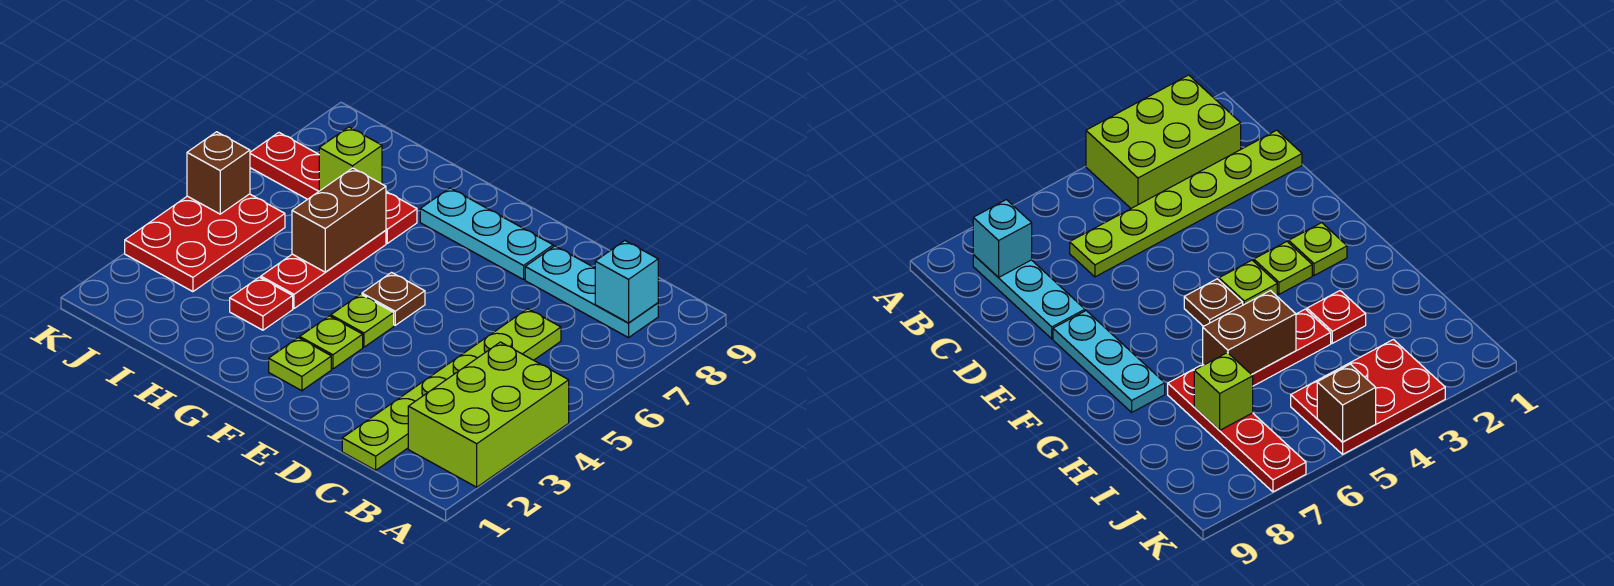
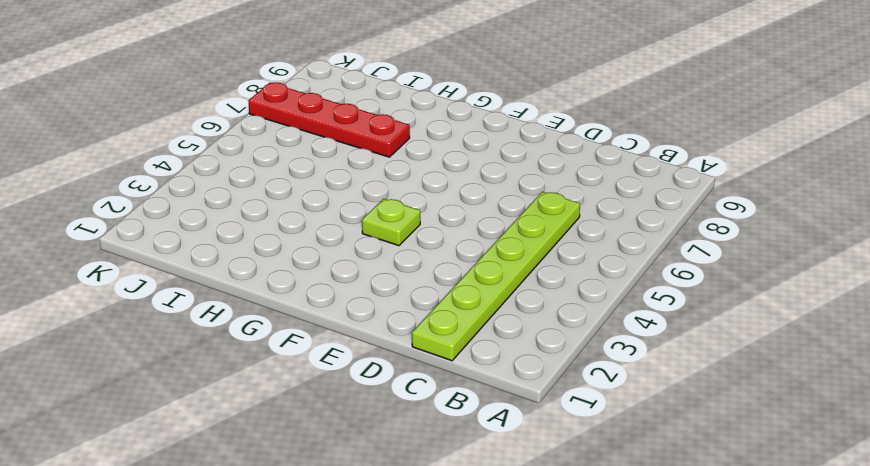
none -> lime 2x3 brick [408,342,569,487]
none -> cyan 1x3 plate [525,246,658,338]
none -> cyan 1x3 plate [420,188,553,280]

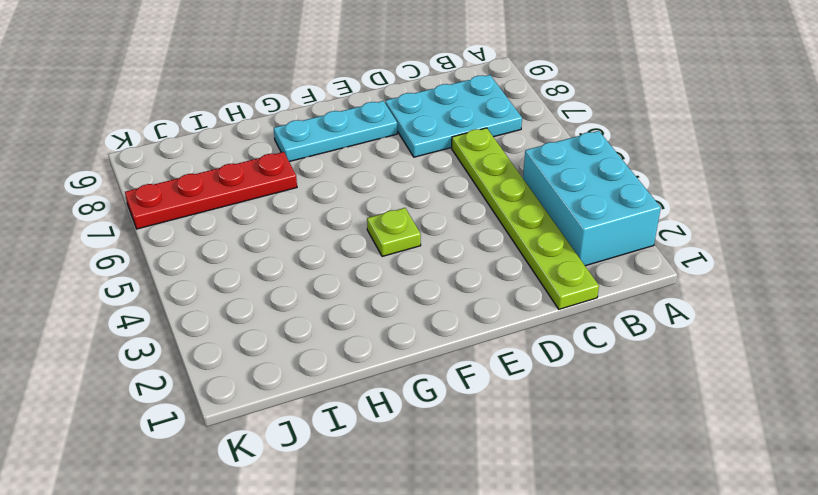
cyan 2x3 brick [523,131,661,266] -> lime 2x3 brick [408,342,569,487]
cyan 2x3 plate [385,75,522,157] -> cyan 1x3 plate [525,246,658,338]
none -> lime 1x1 plate [269,338,331,391]
none -> lime 1x1 plate [300,316,363,369]
none -> brown 1x1 plate [362,273,425,325]

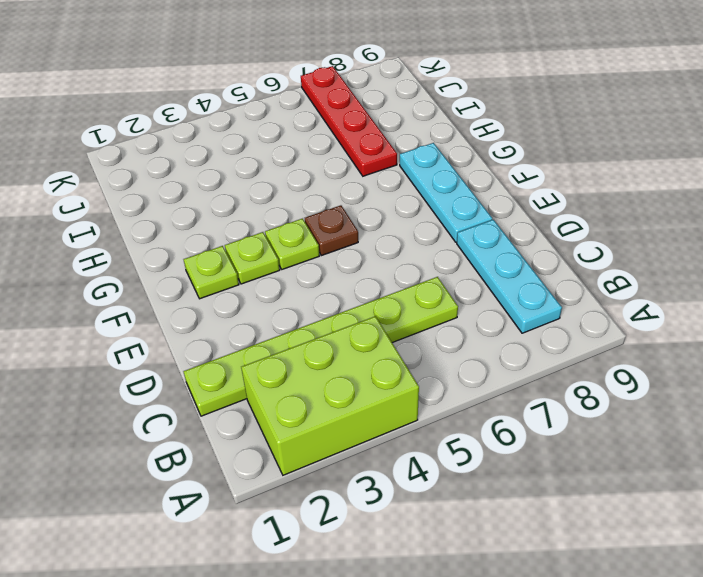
none -> red 1x1 plate [230,277,293,330]
none -> red 1x3 plate [261,230,386,308]
none -> red 2x3 plate [125,194,285,292]

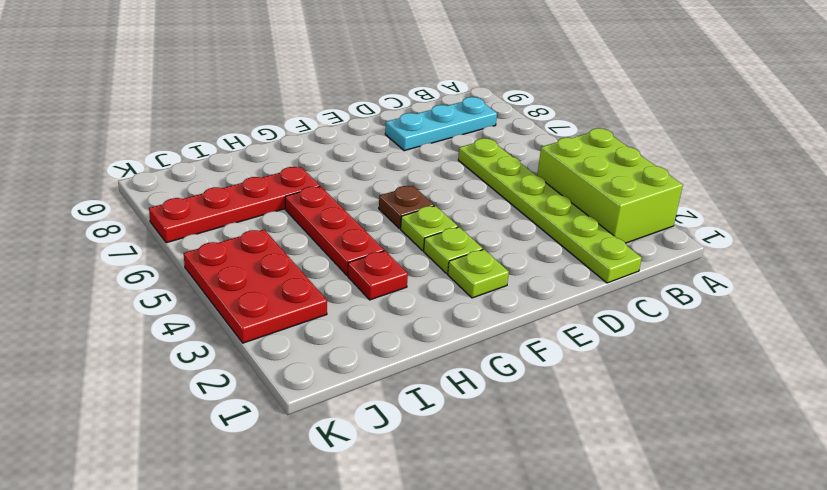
none -> cyan 1x3 plate [420,188,553,280]
none -> cyan 1x1 brick [595,241,658,323]
none -> brown 1x2 brick [292,168,386,272]

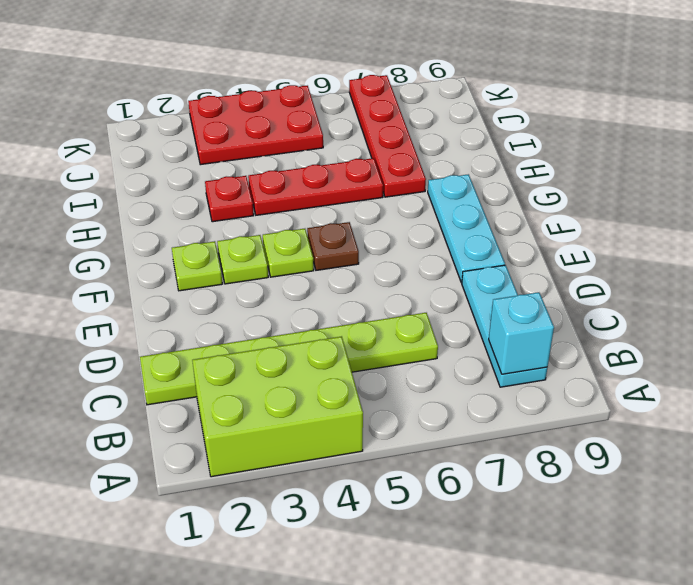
none -> brown 1x2 brick [292,168,386,272]
none -> lime 1x1 brick [319,127,382,191]
none -> brown 1x1 brick [187,132,250,214]

